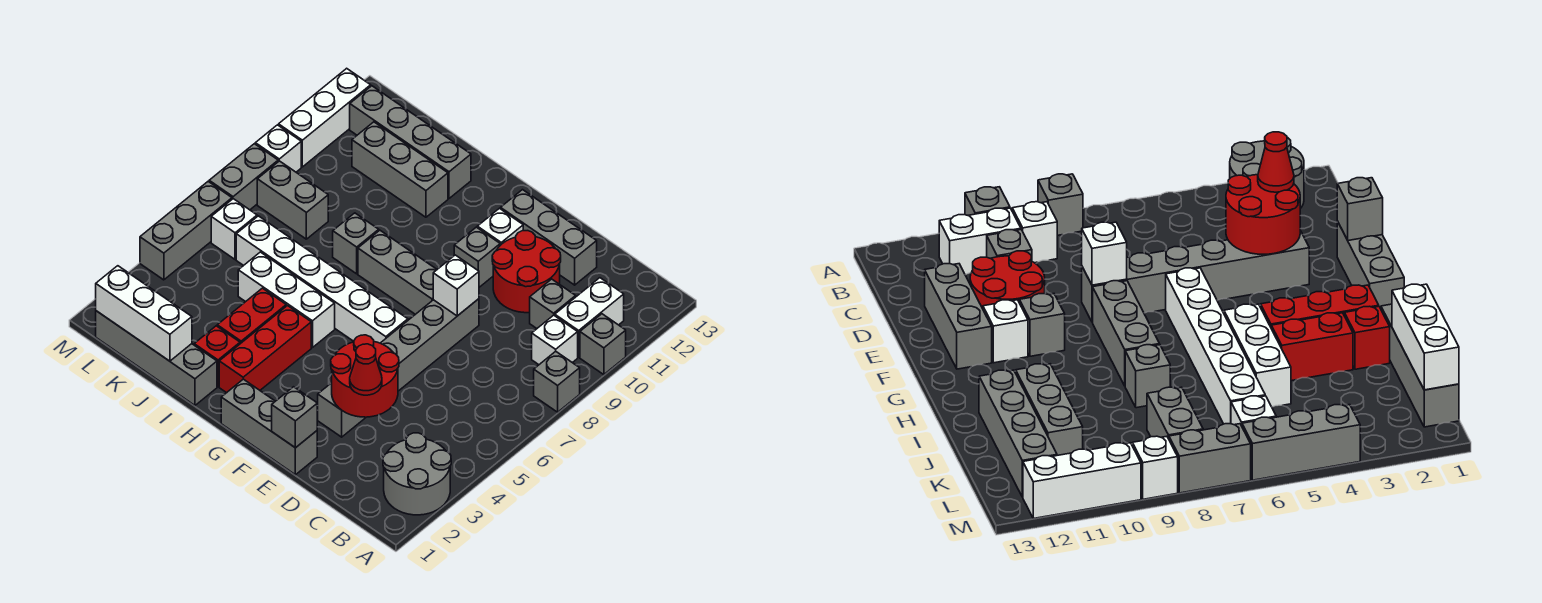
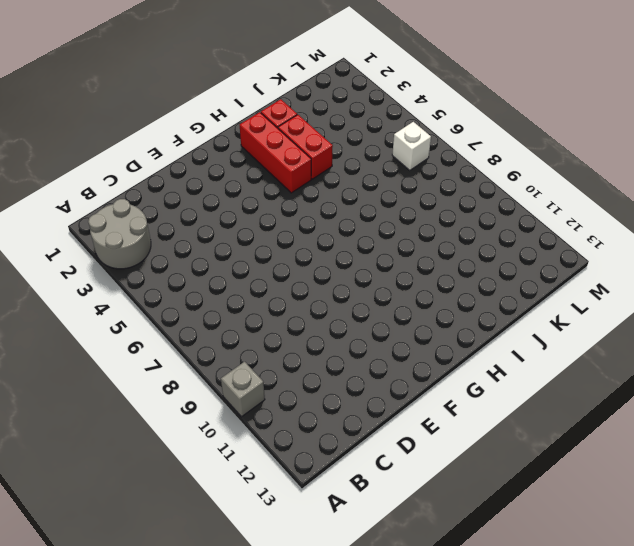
none -> grey 1x1 brick [534,351,580,412]
none -> white 1x1 brick [532,315,578,365]
none -> white 1x2 brick [555,278,624,357]
none -> grey 1x1 brick [530,279,576,328]

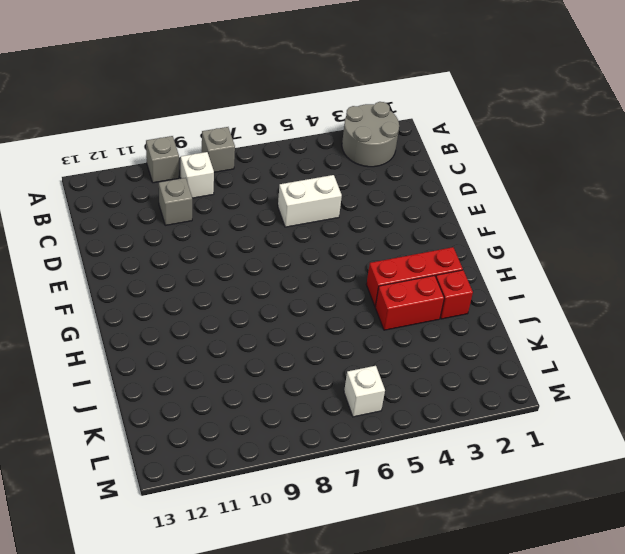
white 1x2 brick [278,175,342,227] -> white 1x2 brick moved to [555,278,624,357]
none -> red 2x2 round brick [492,231,561,313]
none -> grey 1x3 brick [501,190,597,285]
none -> grey 1x3 brick [221,379,317,475]
none -> grey 1x6 brick [317,299,479,437]

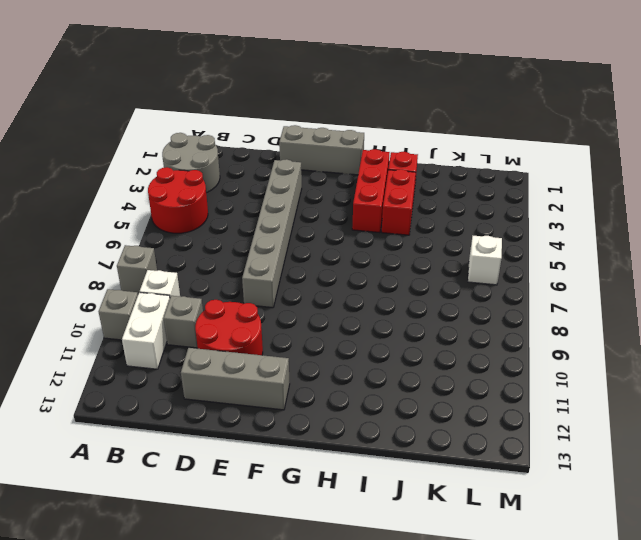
red 2x2 round brick [148,167,208,233] -> red 2x2 round brick moved to [331,335,399,417]
none -> white 1x6 brick [236,216,408,343]
none -> grey 1x3 brick [358,230,437,314]
none -> grey 1x1 brick [454,227,500,287]
none -> white 1x1 brick [477,208,523,245]

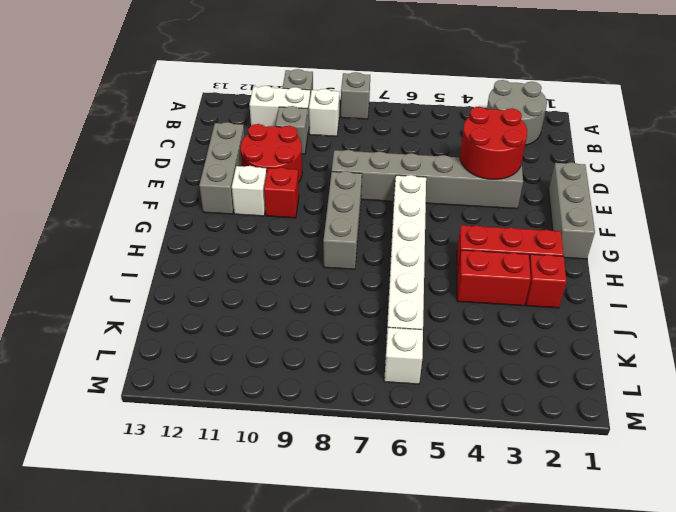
red 1x1 brick [264,168,299,218] -> grey 1x1 brick [454,227,500,287]
none -> white 1x3 brick [238,252,335,348]
none -> grey 1x4 brick [96,311,217,405]
none -> grey 1x1 brick [333,213,379,274]
none -> grey 1x3 brick [352,122,448,217]

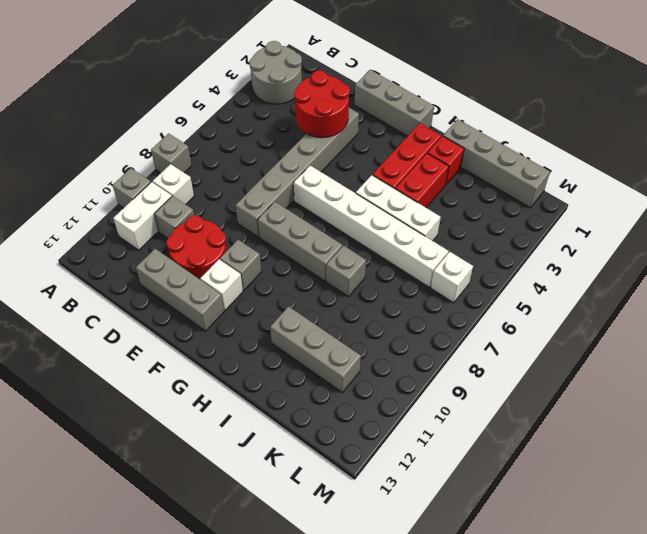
none -> grey 1x4 brick [350,86,471,198]
none -> grey 1x2 brick [257,161,328,239]
none -> grey 1x3 brick [140,181,232,280]
none -> grey 1x2 brick [209,144,278,210]

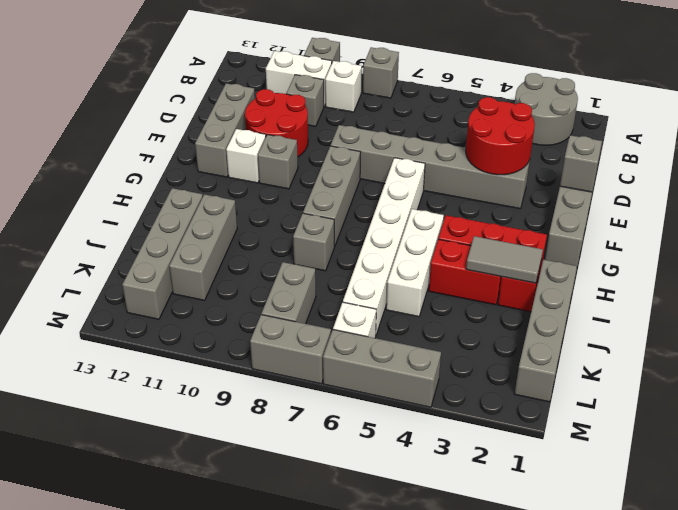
grey 1x2 tile [466,236,543,283] -> none
none -> white 1x1 brick [255,125,301,172]
none -> white 1x3 brick [279,68,371,167]
none -> white 1x1 brick [433,255,479,316]
none -> white 1x3 brick [96,266,192,361]

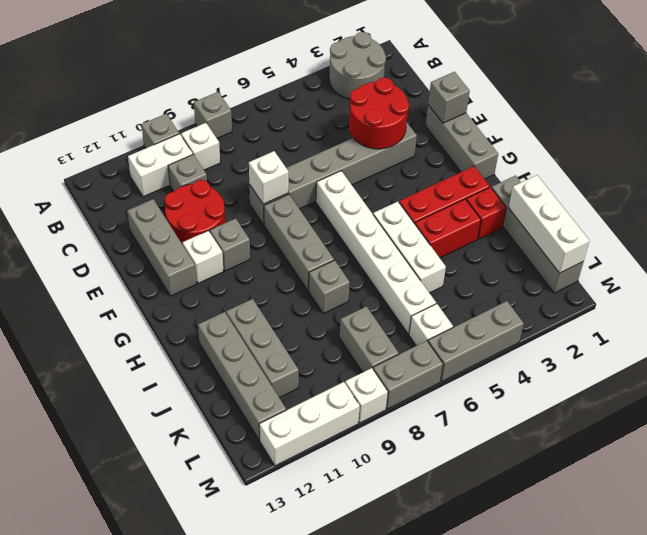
none -> red 1x1 cone [350,344,382,395]

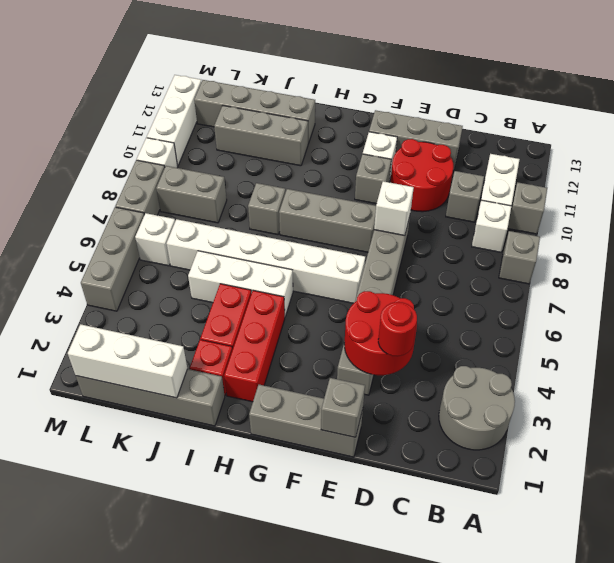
red 1x1 round brick [378,302,417,356] -> red 1x1 cone [350,344,382,395]

